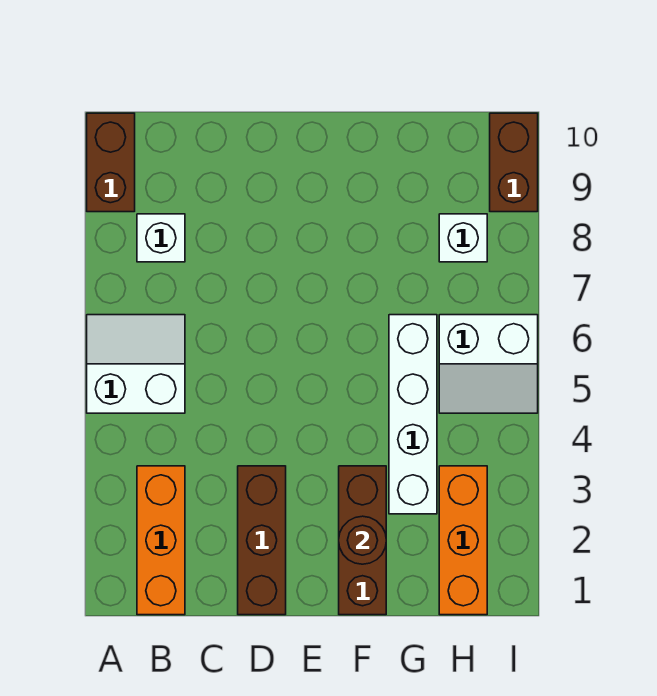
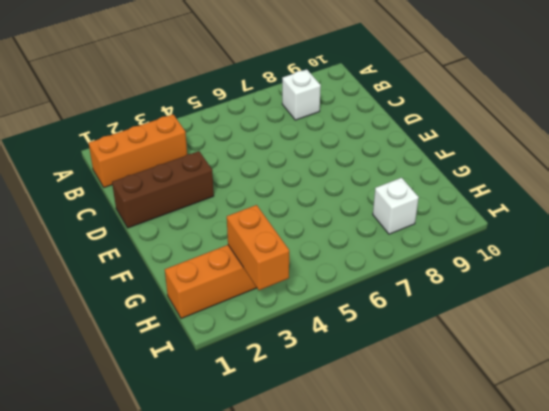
orange 1x2 brick [227,205,289,290] -> none
none -> white 2x2 slope [87,315,185,413]
none -> brown 1x2 brick [87,113,135,212]
none -> brown 1x3 brick [339,466,386,615]

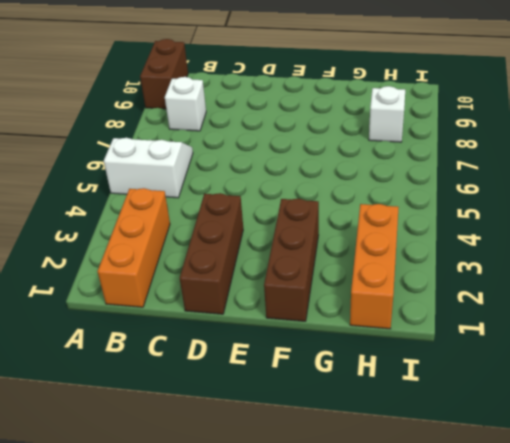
none -> white 1x4 brick [389,315,437,514]
none -> white 2x2 slope [439,315,538,413]
none -> brown 1x2 brick [490,113,538,212]

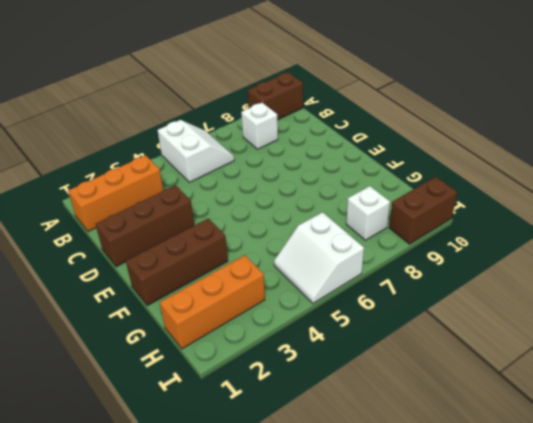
none -> white 1x4 brick [389,315,437,514]
none -> brown 1x1 round brick [339,516,386,564]

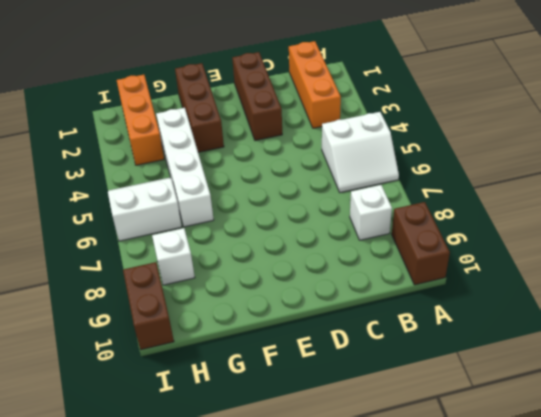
none -> brown 1x1 round brick [339,516,386,564]

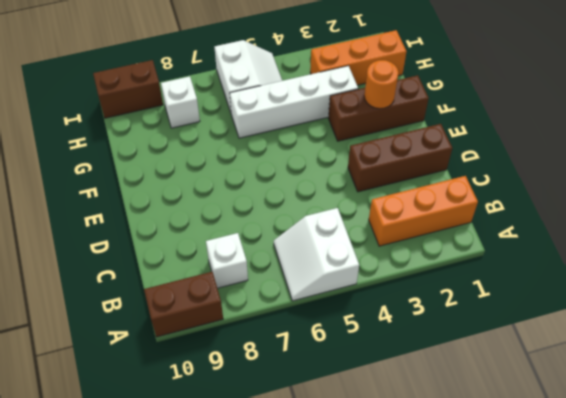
orange 1x1 round brick [364,60,399,109] -> brown 1x1 round brick [339,516,386,564]

